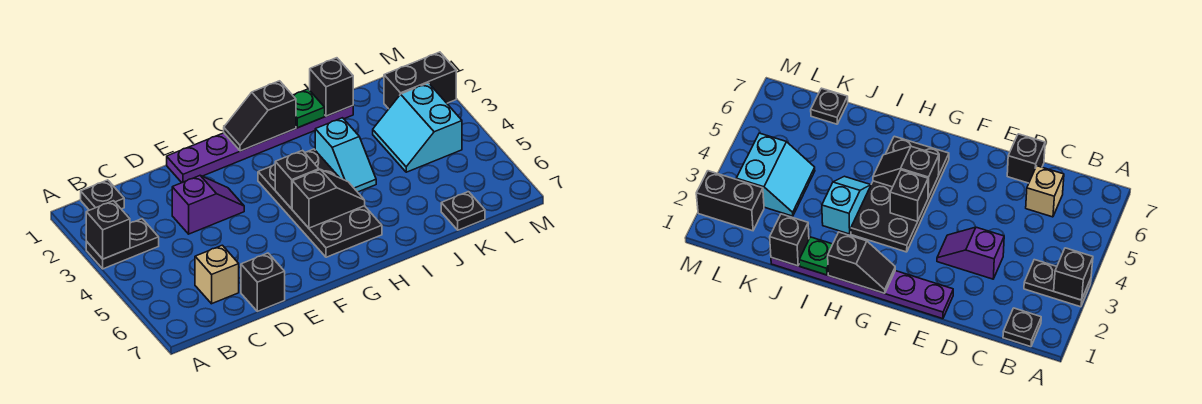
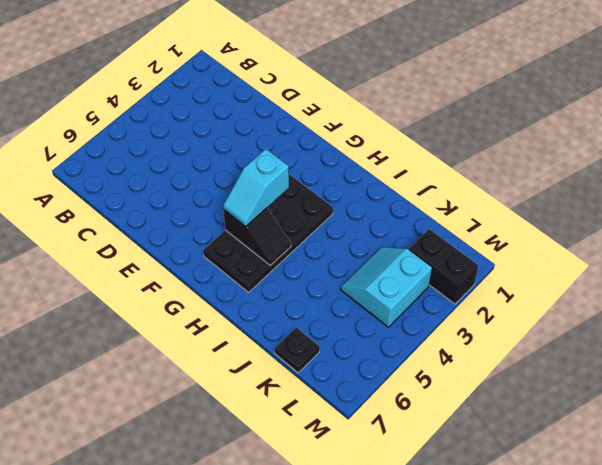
cyan 1x2 slope [223,149,289,227] -> cyan 1x2 slope moved to [315,118,376,192]
none -> black 1x2 plate [86,219,159,269]
none -> black 1x1 plate [81,180,124,210]
none -> tan 1x1 brick [195,245,239,304]

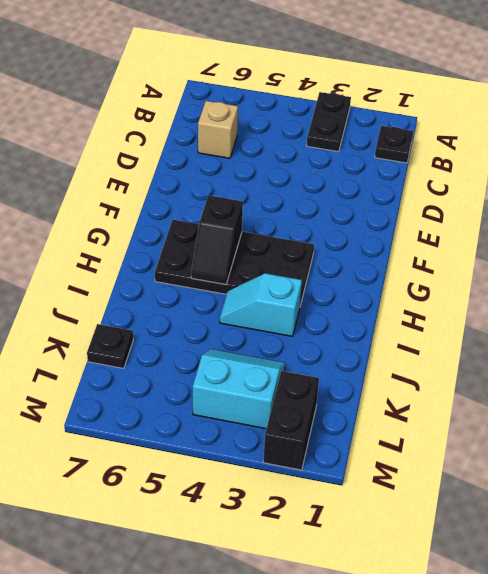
none -> purple 1x2 slope [172,176,244,234]
none -> black 1x1 brick [241,253,285,311]
none -> purple 1x6 plate [167,106,353,183]

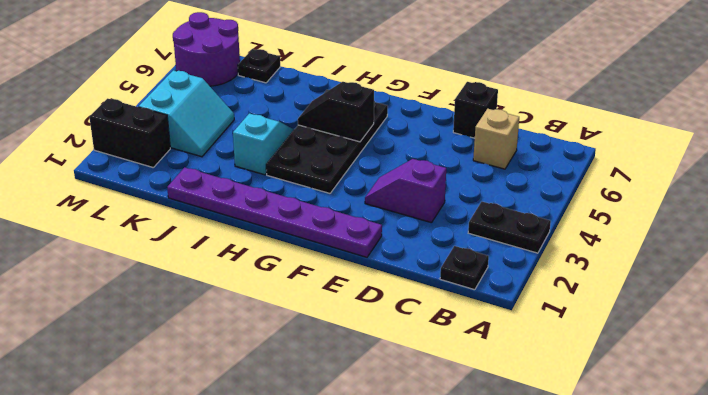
purple 2x2 round brick [173,12,240,86] -> none
none -> black 1x1 brick [86,201,130,259]
none -> black 1x2 slope [224,81,296,151]
none -> black 1x1 brick [275,150,319,209]

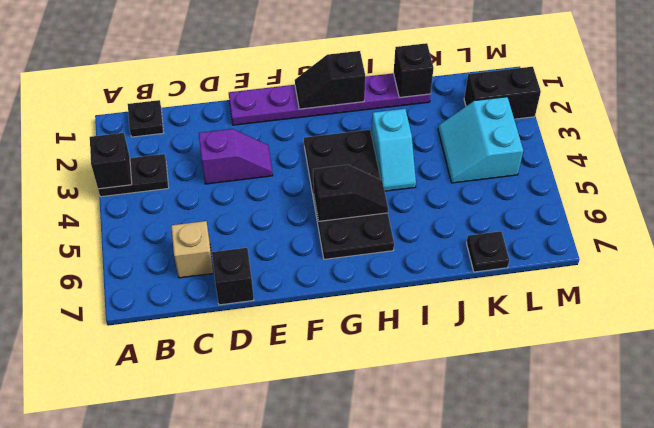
none -> black 1x1 brick [275,150,319,209]
none -> green 1x1 plate [293,89,325,128]

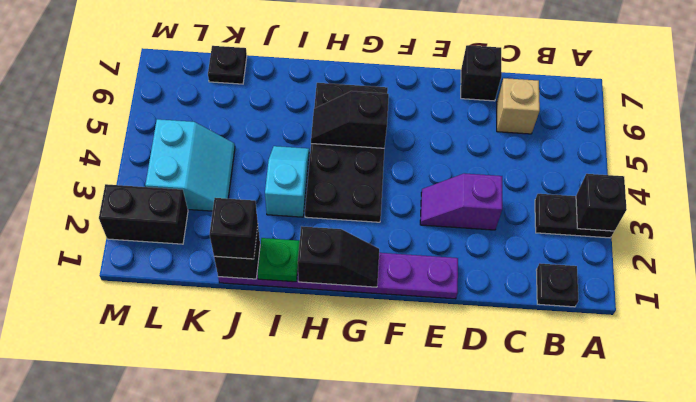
black 1x1 brick [210,198,258,259] -> black 1x1 brick moved to [275,150,319,209]

